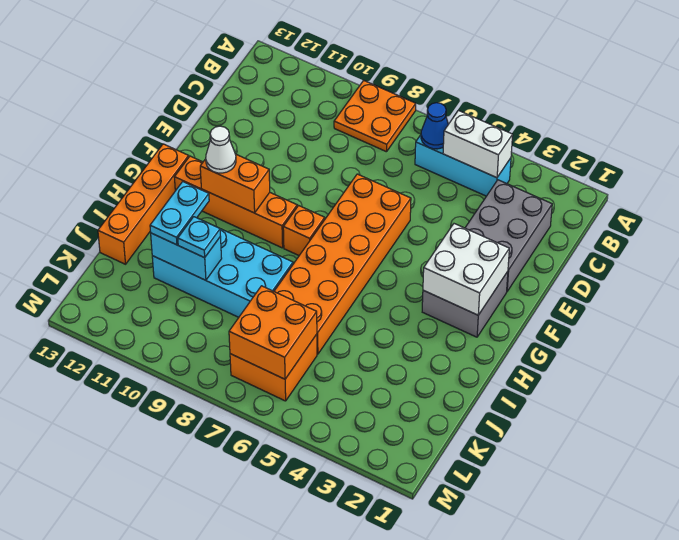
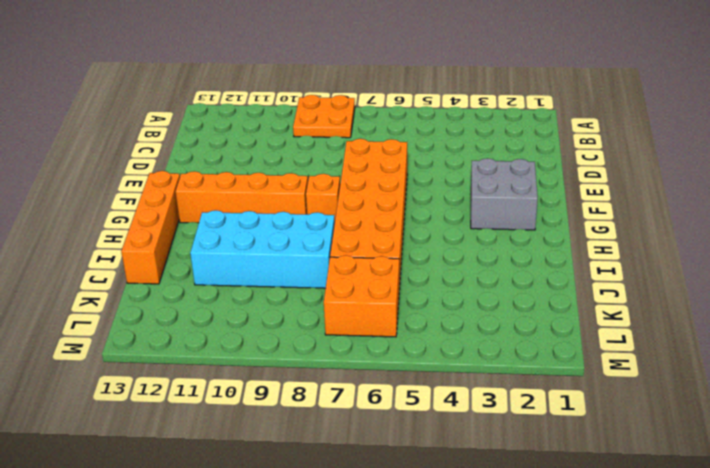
none -> cyan 1x3 brick [415,135,511,196]
none -> grey 2x3 brick [465,180,552,291]
none -> white 1x2 brick [443,111,513,178]

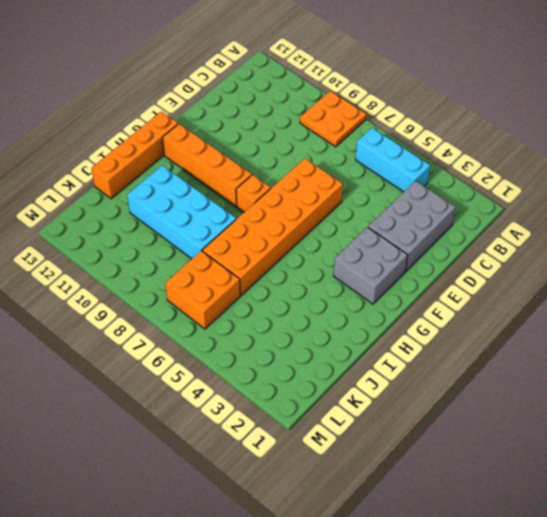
none -> white 1x2 brick [443,111,513,178]
none -> blue 1x1 cone [421,103,448,149]
none -> white 2x2 brick [423,224,509,315]

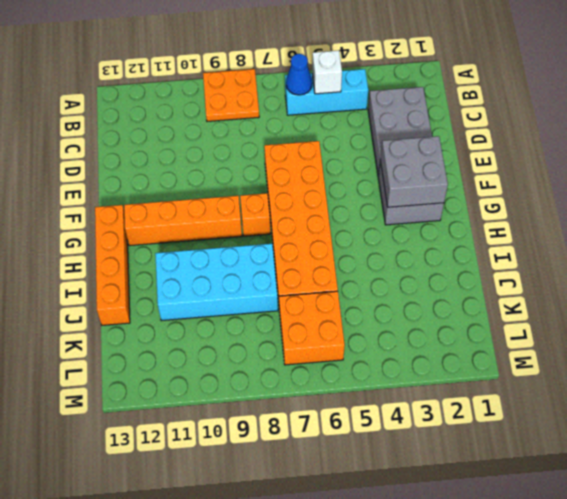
white 1x1 brick [312,51,342,94] -> white 1x2 brick [443,111,513,178]
grey 2x2 brick [380,136,448,207] -> white 2x2 brick [423,224,509,315]
none -> orange 1x2 brick [200,154,270,213]
none -> cyan 1x2 brick [151,233,222,280]
none -> orange 2x2 brick [229,286,317,379]

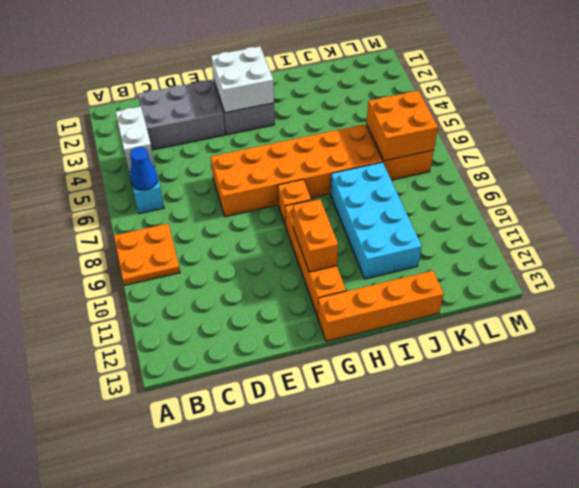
none -> cyan 1x2 brick [151,233,222,280]
none -> white 1x1 cone [206,126,236,173]
none -> cyan 1x2 plate [150,182,209,245]

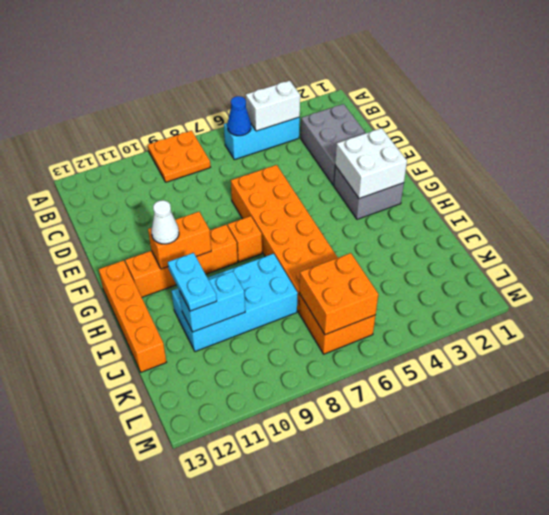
none -> cyan 1x1 plate [178,217,220,258]

